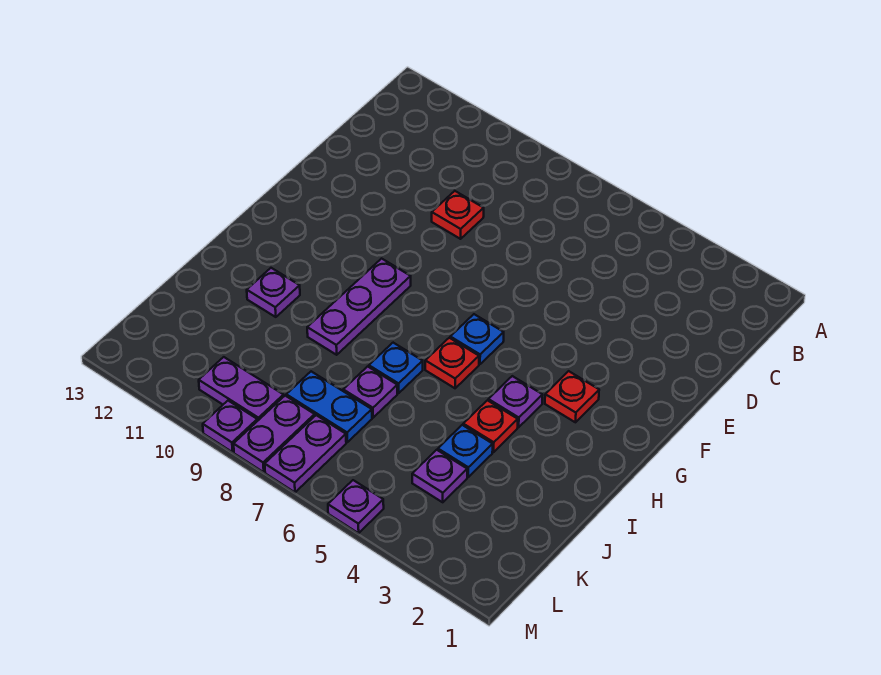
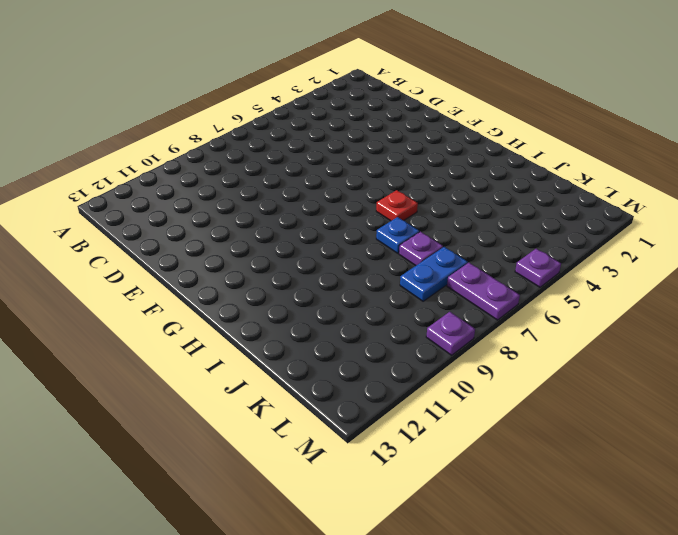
none -> red 1x1 plate [432,191,484,239]
none -> red 1x1 plate [545,371,599,422]
none -> blue 1x1 plate [450,314,504,364]

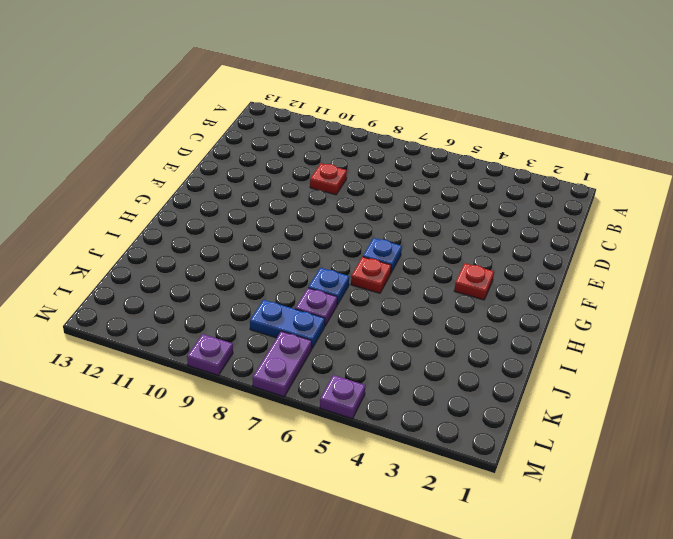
none -> purple 1x3 plate [307,259,411,355]
none -> purple 1x1 plate [488,376,543,427]
none -> red 1x1 plate [463,400,518,452]

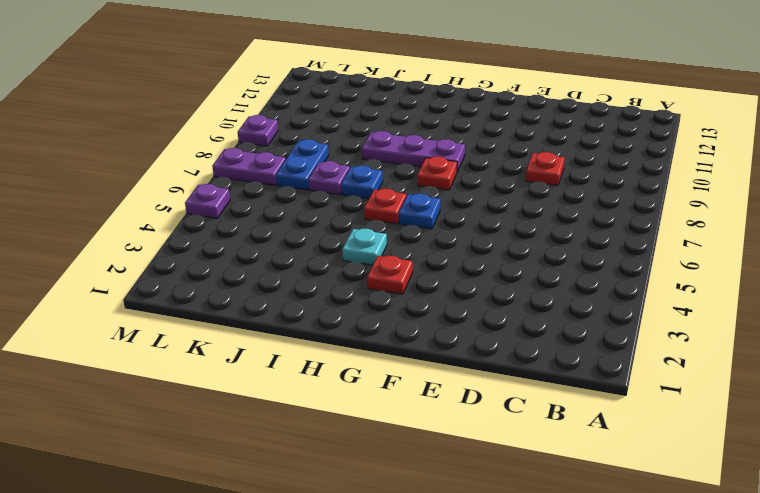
red 1x1 plate [417,157,457,190] -> red 1x1 plate moved to [463,400,518,452]
cyan 1x1 plate [342,229,387,265] -> purple 1x1 plate [488,376,543,427]
none -> purple 1x1 plate [247,268,300,317]
none -> blue 1x1 plate [438,425,493,477]
none -> purple 1x1 plate [412,450,467,502]

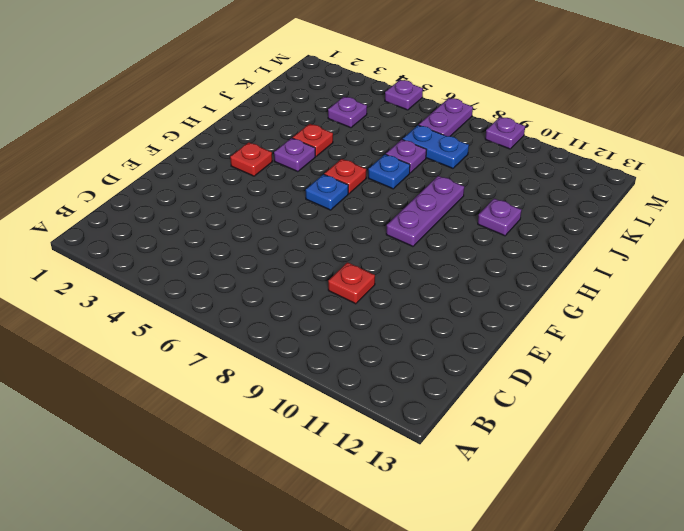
none -> blue 1x1 plate [438,425,493,477]
none -> purple 1x2 plate [234,396,315,472]
none -> purple 1x2 plate [199,357,284,421]

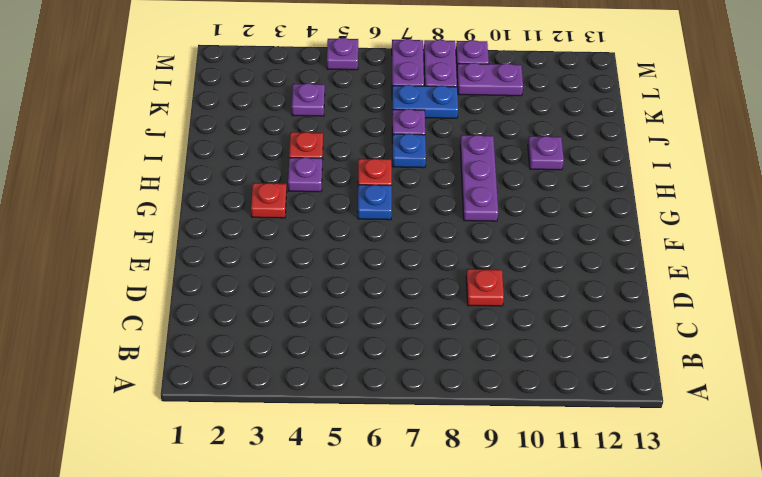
none -> blue 1x1 plate [438,425,493,477]

